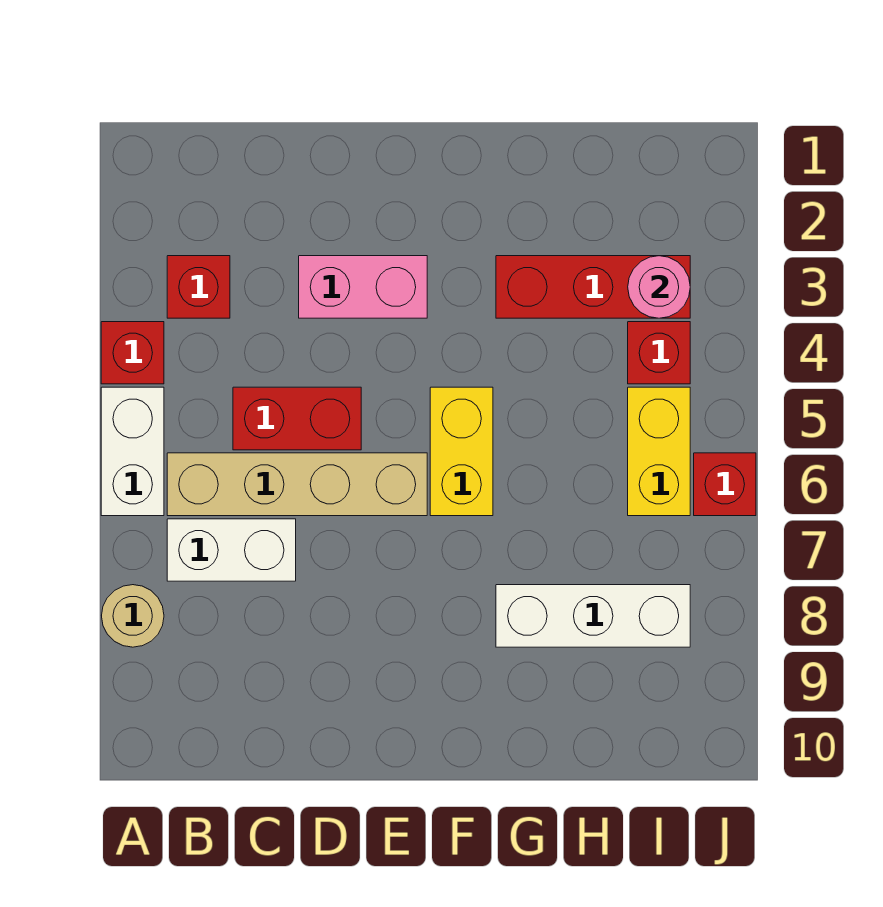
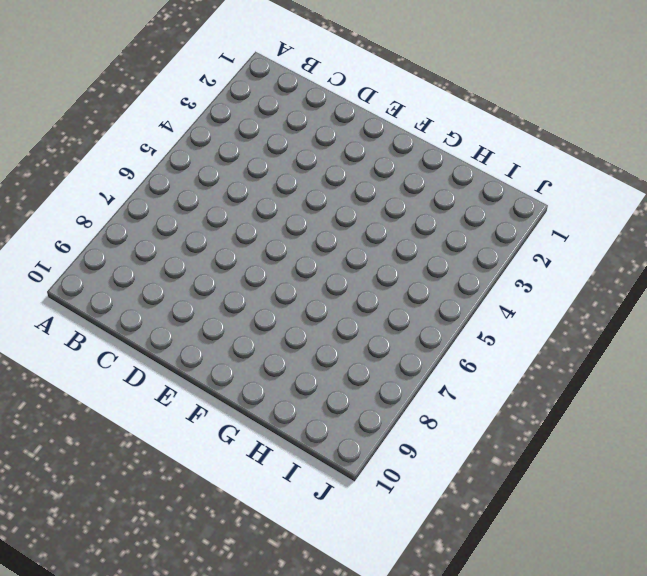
none -> red 1x1 brick [101,322,164,384]
none -> white 1x2 brick [101,387,164,516]
none -> tan 1x1 round brick [102,585,164,647]

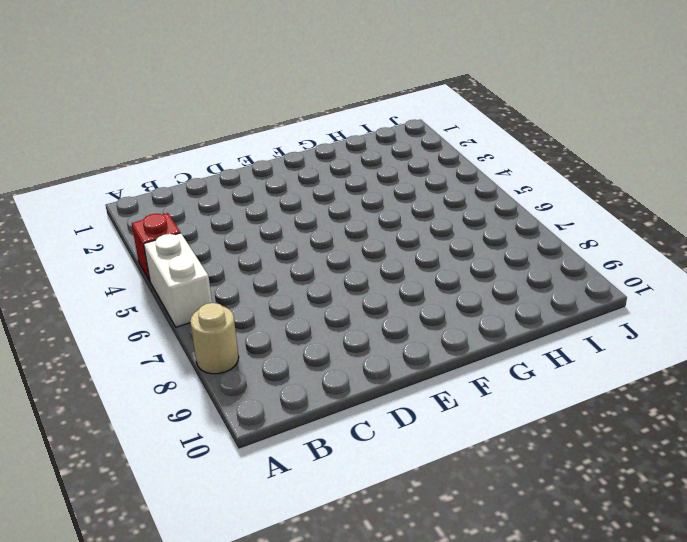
none -> red 1x1 brick [167,256,230,318]
none -> tan 1x4 brick [167,453,427,516]
none -> white 1x2 brick [167,519,296,581]

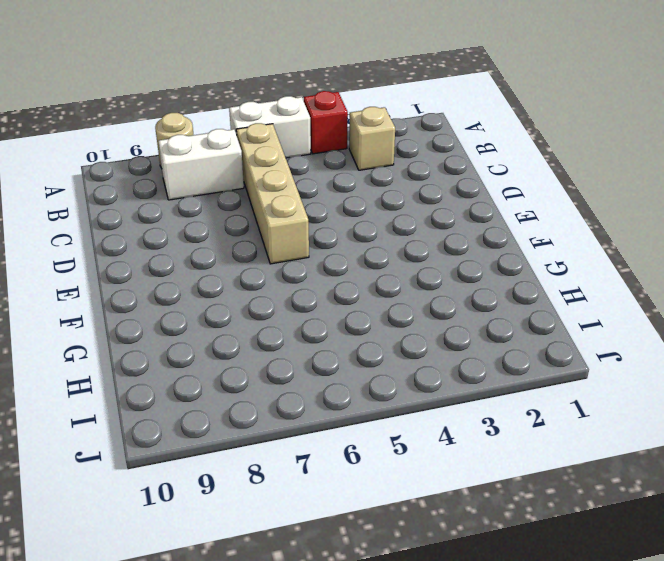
tan 1x1 brick [349,107,395,170] -> red 1x1 brick [167,256,230,318]
white 1x2 brick [158,129,244,200] -> white 1x2 brick turned to [167,519,296,581]
none -> red 1x2 brick [233,387,361,450]
none -> pink 1x2 brick [299,256,427,318]
none -> yellow 1x2 brick [430,387,493,516]

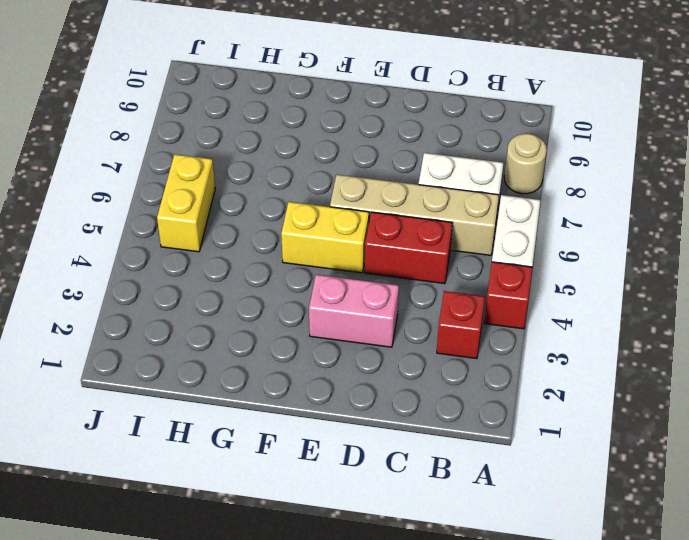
yellow 1x2 brick [281,202,369,273] -> yellow 1x2 brick turned to [430,387,493,516]
none -> red 1x3 brick [496,256,690,318]
none -> white 1x3 brick [496,585,690,647]
none -> red 1x1 brick [628,322,690,384]

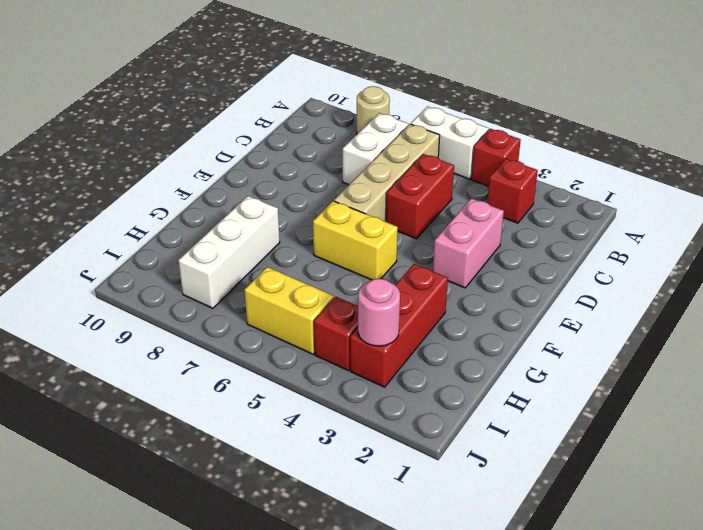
none -> red 1x1 brick [694,453,756,516]

